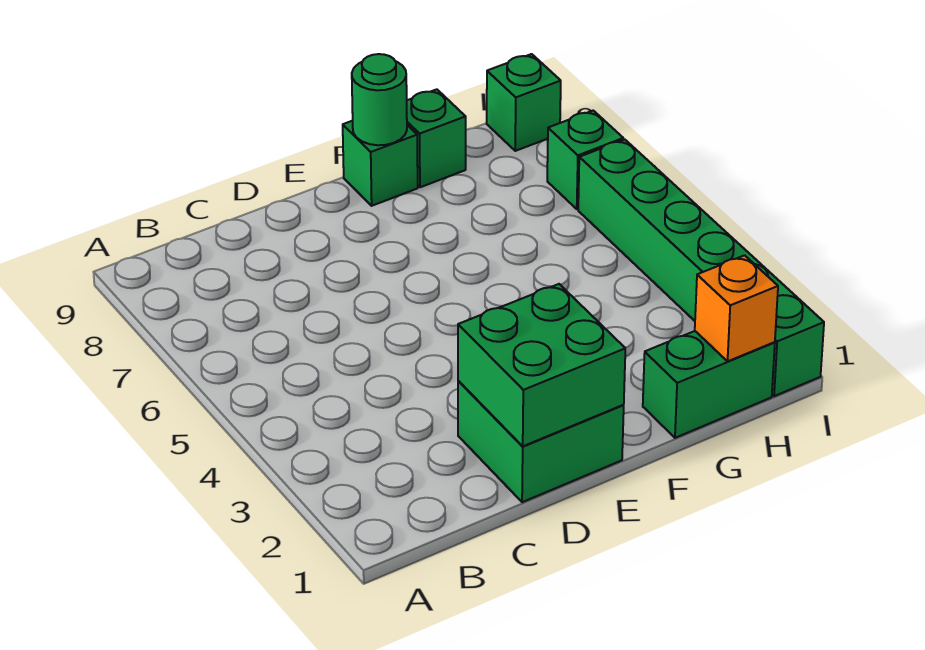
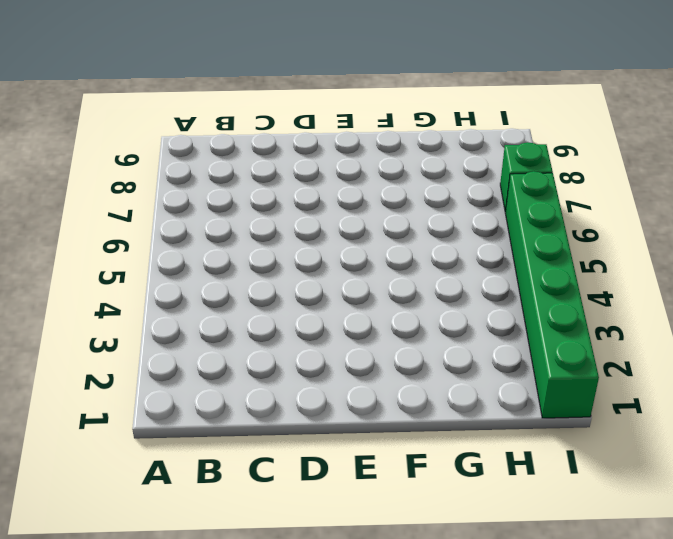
none -> green 2x2 brick [458,381,624,502]
none -> green 1x1 brick [343,121,418,206]

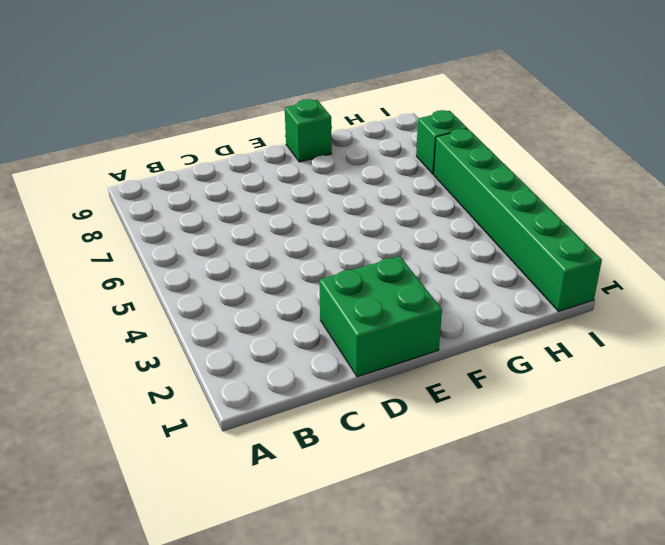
none -> green 1x2 brick [643,331,775,438]
none -> green 1x1 brick [407,89,466,187]

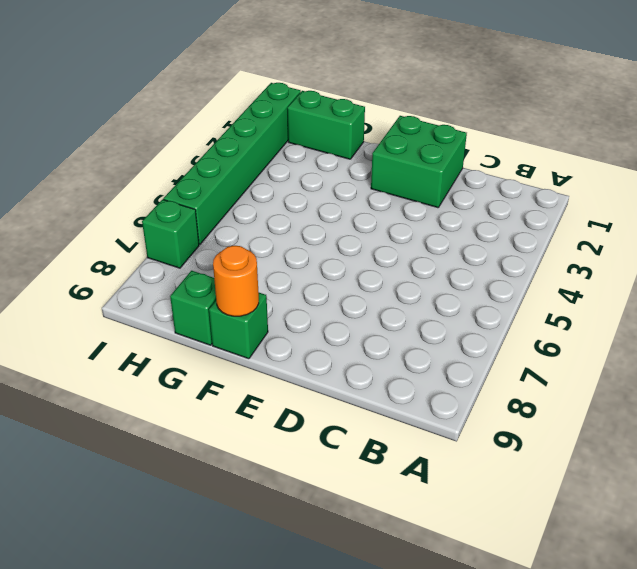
orange 1x1 round brick [213,246,259,316] -> green 1x1 round brick [352,54,407,145]
none -> green 1x1 brick [487,54,561,151]
none -> green 2x2 brick [458,284,625,446]

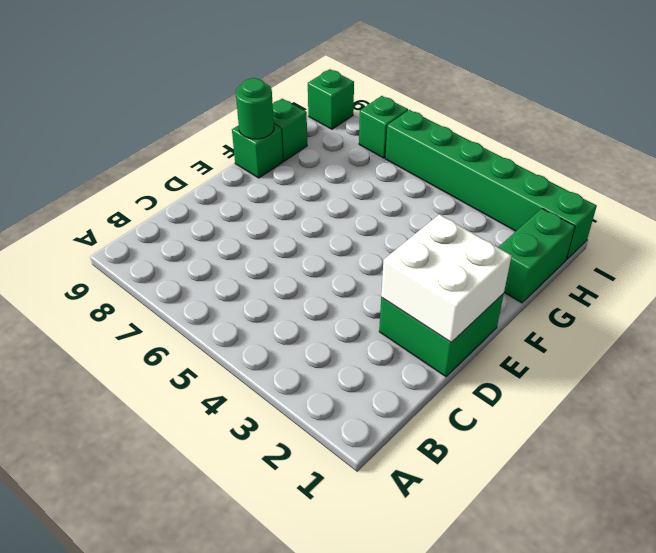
white 2x2 brick [381,214,511,342] -> green 2x2 brick [458,284,625,446]
none -> orange 1x1 brick [695,255,778,361]

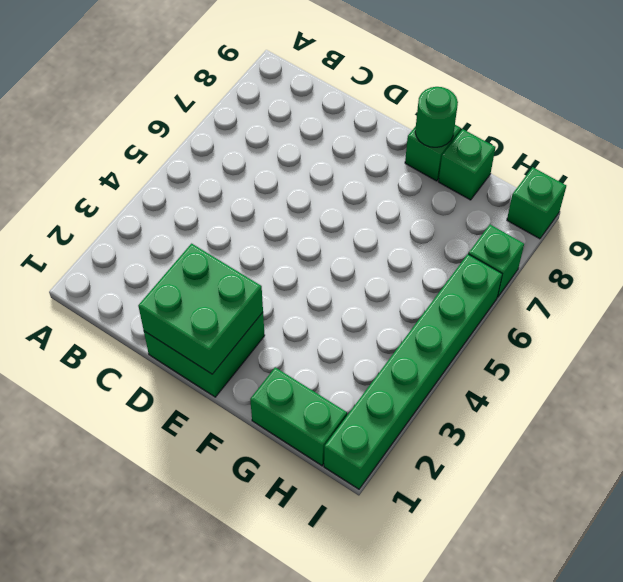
none -> orange 1x1 brick [695,255,778,361]

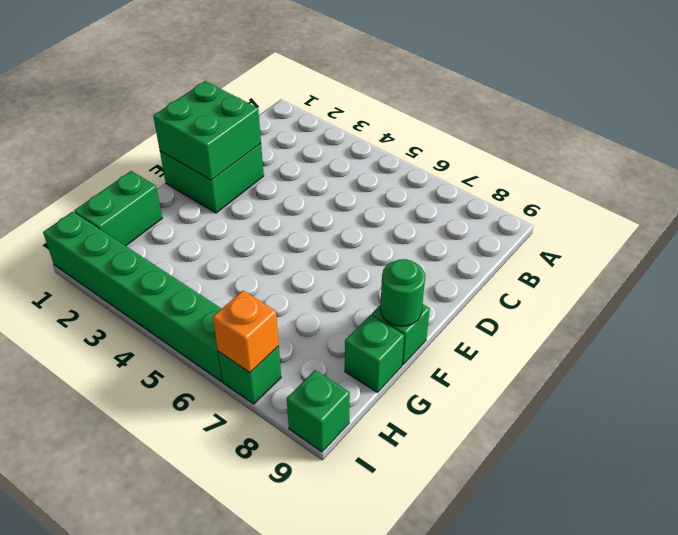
orange 1x1 brick [213,290,279,373] -> orange 1x1 brick moved to [695,255,778,361]

